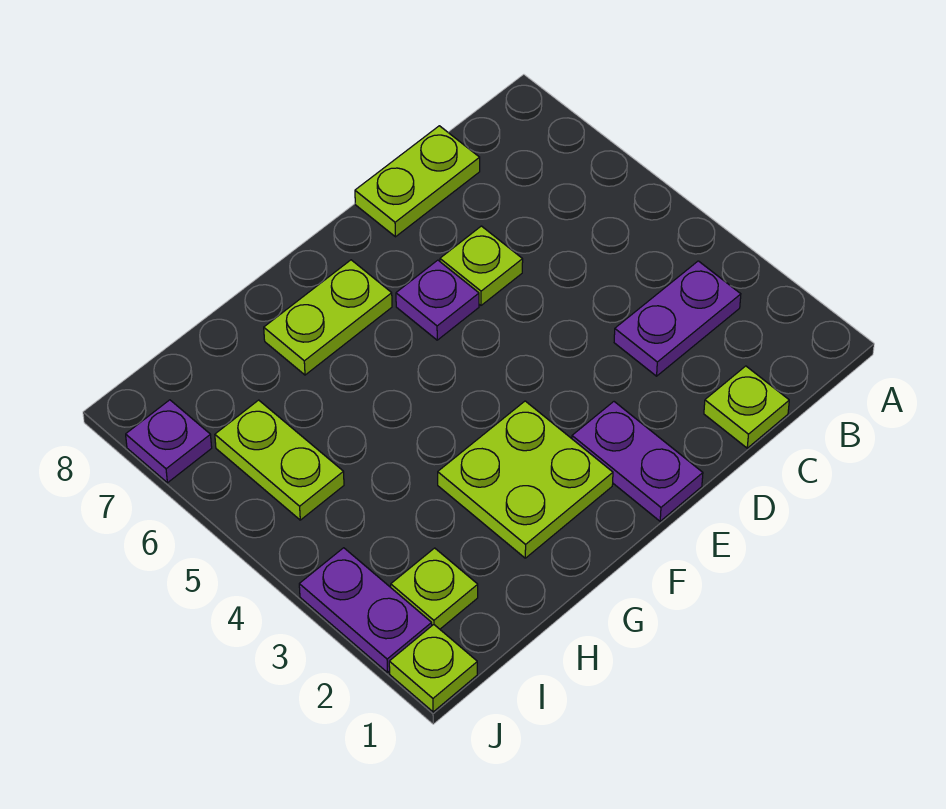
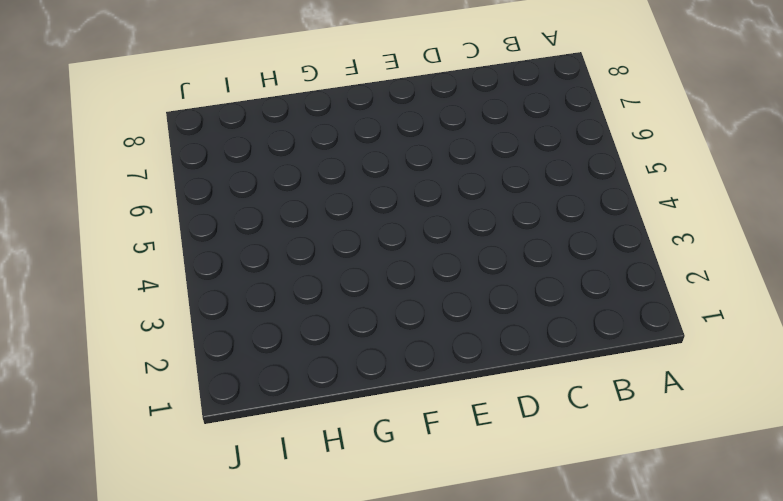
none -> purple 1x2 plate [614,261,741,376]
none -> lime 1x1 plate [704,366,789,448]
none -> lime 1x2 plate [355,126,480,237]

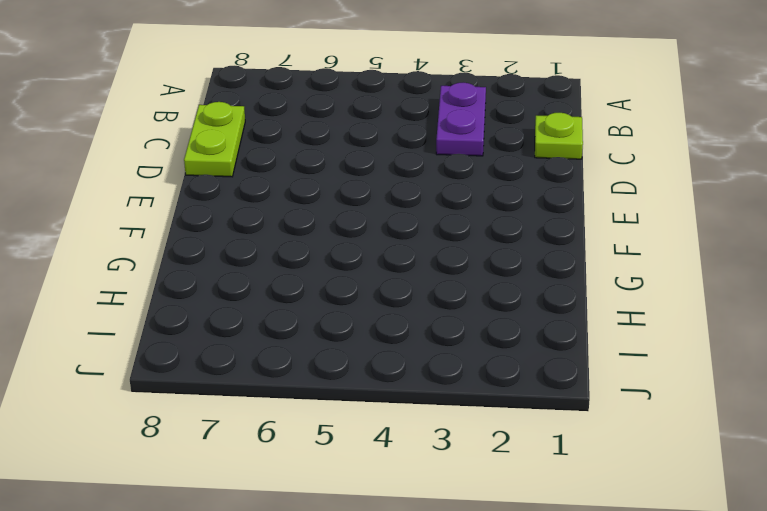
none -> lime 1x1 plate [440,226,523,305]
none -> purple 1x2 plate [572,402,703,521]
none -> purple 1x1 plate [396,260,479,340]

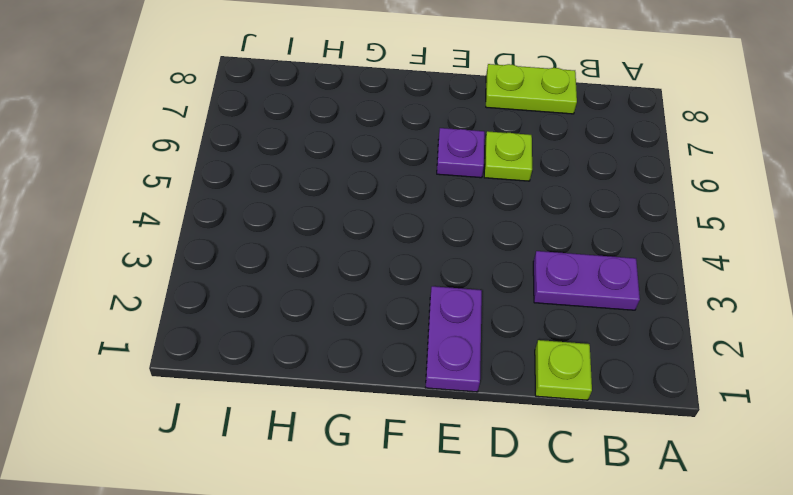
none -> lime 2x2 plate [438,401,613,558]
none -> lime 1x2 plate [264,260,392,375]
none -> lime 1x1 plate [391,548,478,629]

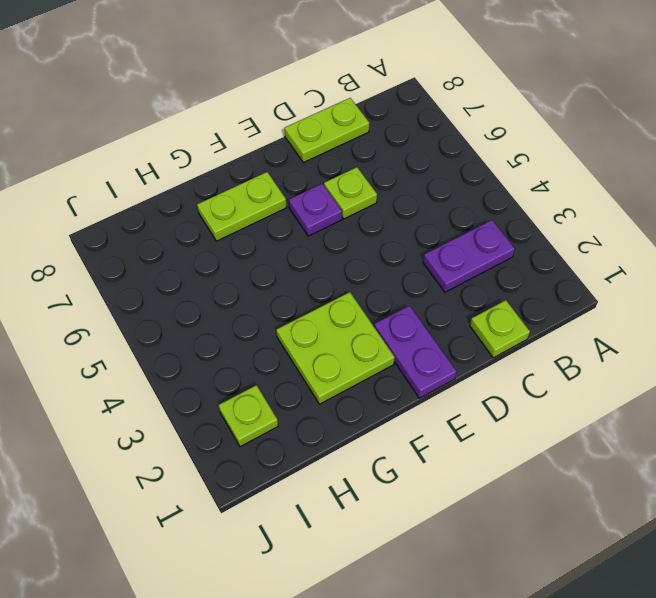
none -> lime 1x2 plate [215,400,344,520]
none -> lime 1x1 plate [389,625,477,712]
none -> purple 1x2 plate [299,548,432,673]

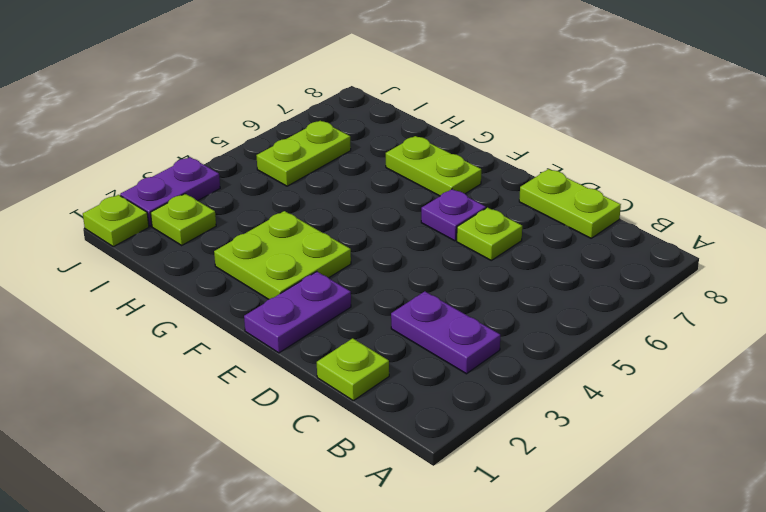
none -> purple 1x1 plate [126,400,212,483]

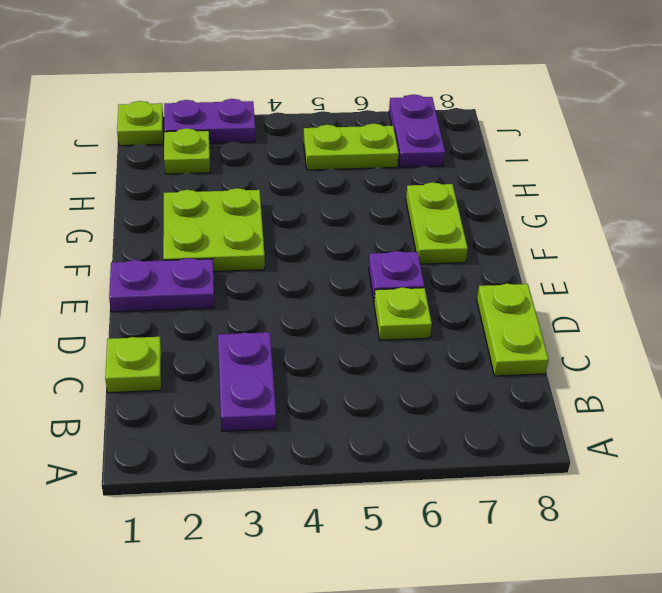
purple 1x2 plate [389,94,445,167] -> purple 1x1 plate [126,400,212,483]

